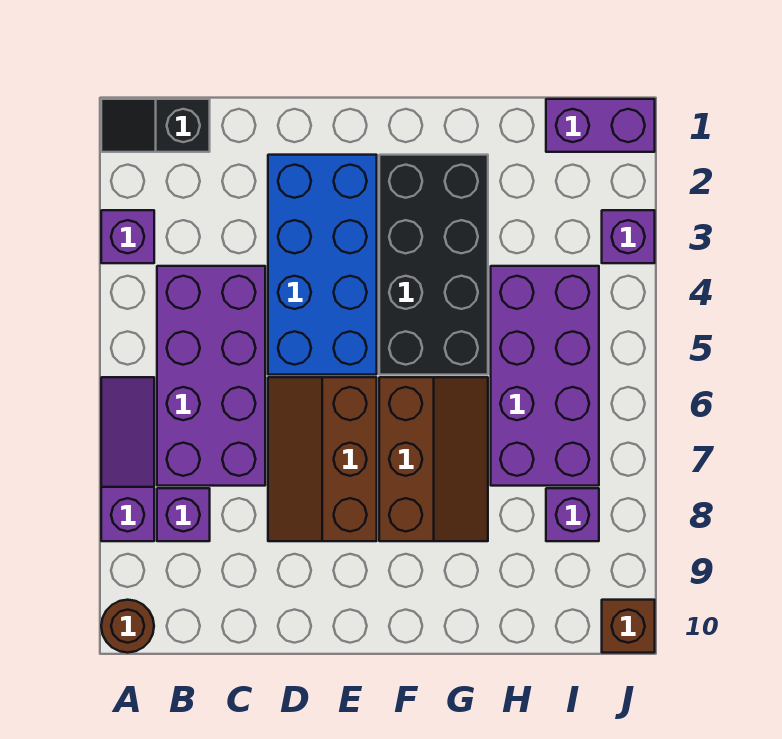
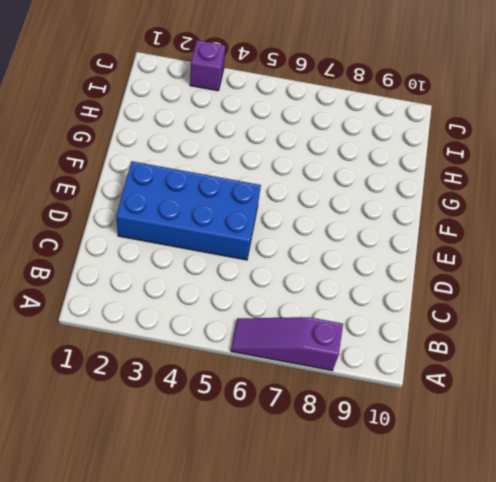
none -> black 1x2 slope [101,99,210,152]
none -> purple 1x1 brick [101,210,154,263]
none -> brown 1x1 round brick [101,600,154,653]

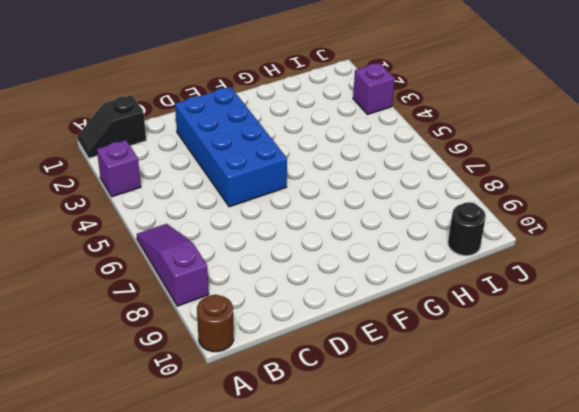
black 1x1 round brick [448,202,486,256] -> none
none -> purple 2x4 brick [157,266,265,486]
none -> purple 1x1 brick [157,488,210,541]
none -> brown 2x3 slope [268,377,377,541]

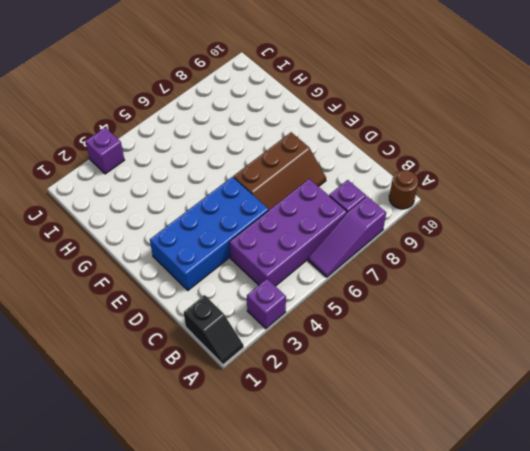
none -> black 2x4 brick [379,155,488,375]
none -> brown 2x3 slope [379,377,488,541]
none -> purple 2x4 brick [491,266,599,486]

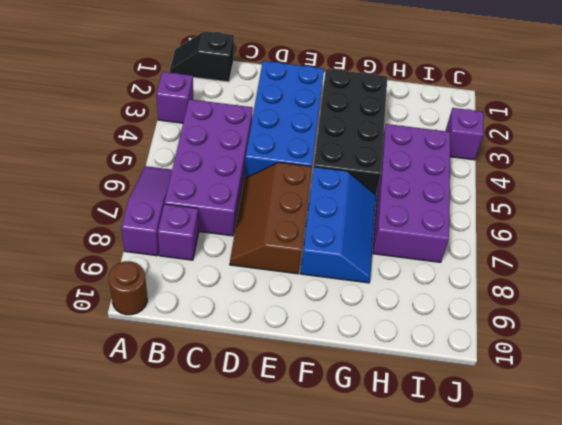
blue 2x3 slope [300,167,376,283] -> brown 2x3 slope [379,377,488,541]
none -> purple 1x2 brick [546,99,655,152]
none -> purple 1x1 brick [546,488,599,541]
none -> brown 1x1 brick [602,600,655,653]

